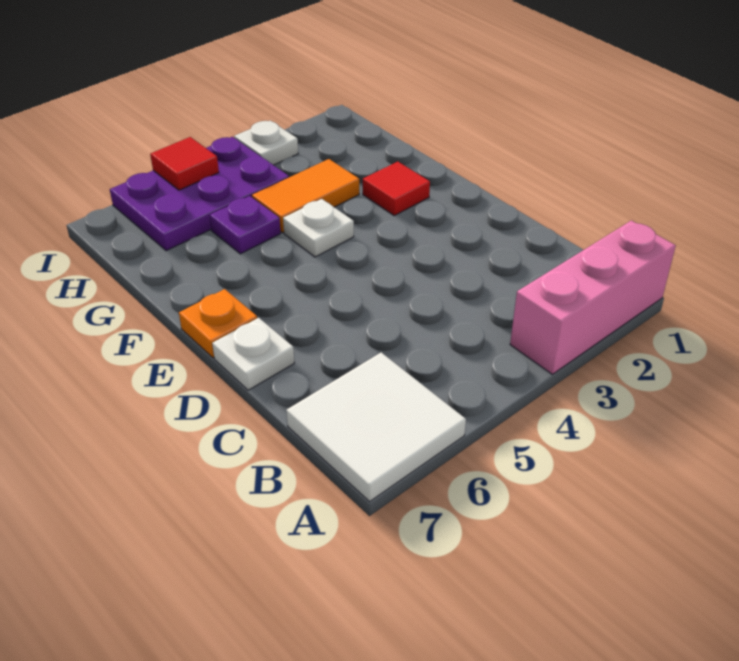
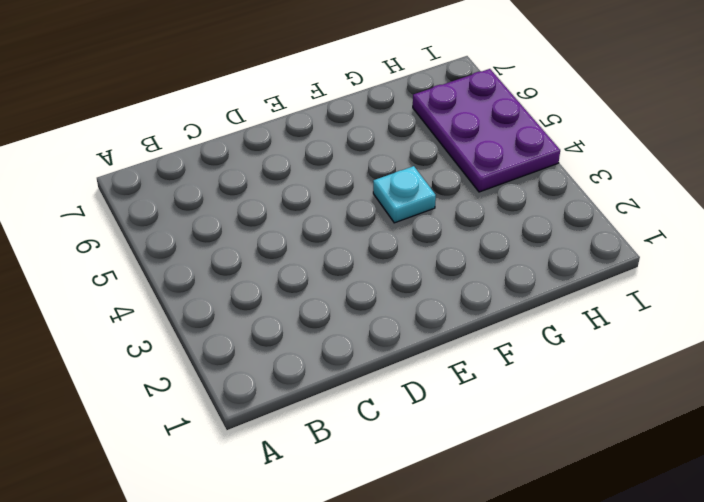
cyan 1x1 plate [373,166,436,223] -> white 1x1 plate [283,199,354,257]
none -> pink 1x3 brick [510,220,676,374]
none -> white 2x2 tile [286,352,466,502]

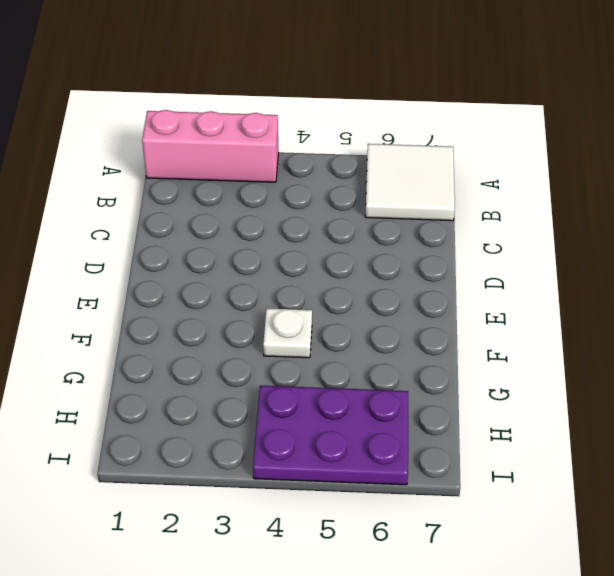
none -> white 1x1 plate [212,318,294,390]
none -> orange 1x1 plate [179,289,257,358]

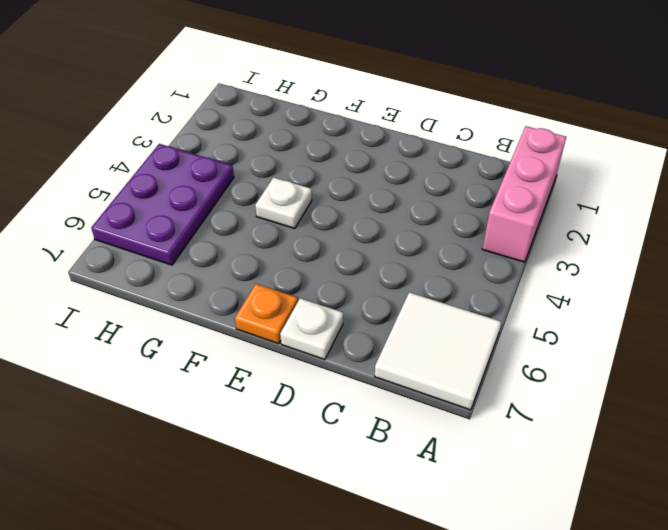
none -> red 1x1 tile [363,162,430,215]
none -> orange 1x2 tile [252,159,359,233]

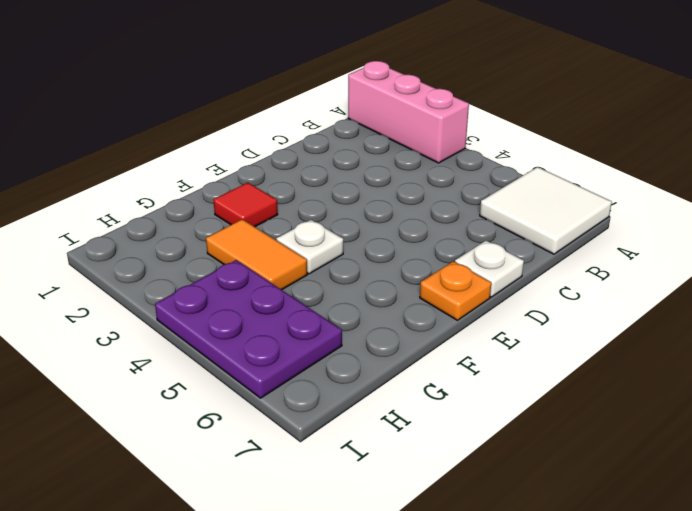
none -> purple 1x1 plate [210,196,281,254]
none -> white 1x1 plate [234,121,298,165]

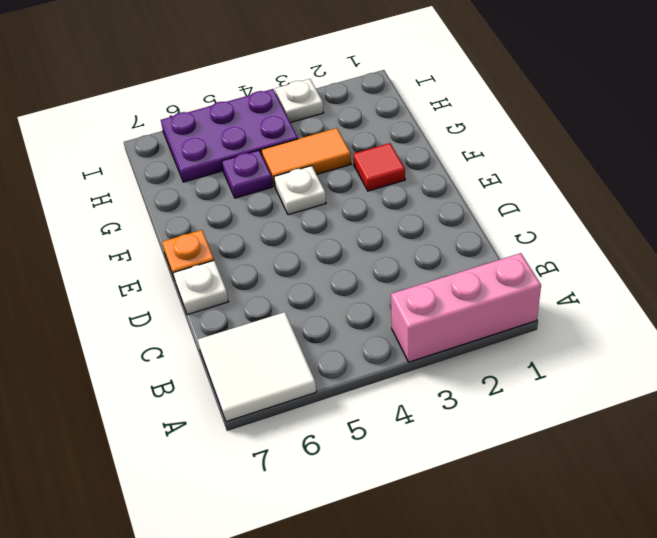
none -> red 1x1 tile [150,137,219,190]

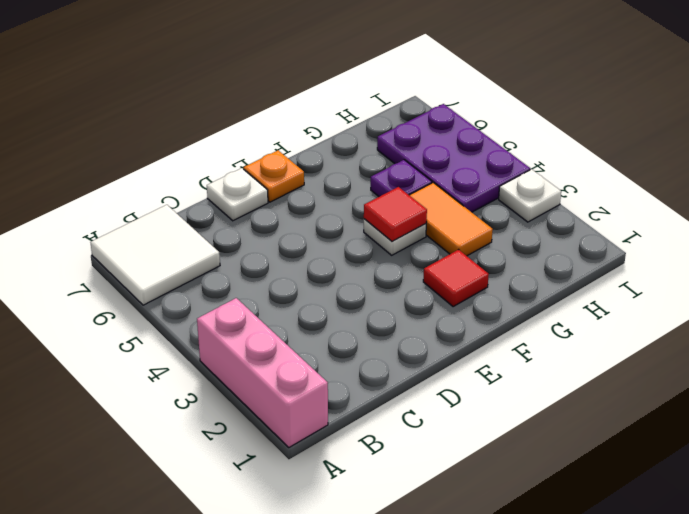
red 1x1 tile [364,187,427,242] -> red 1x1 tile moved to [150,137,219,190]

